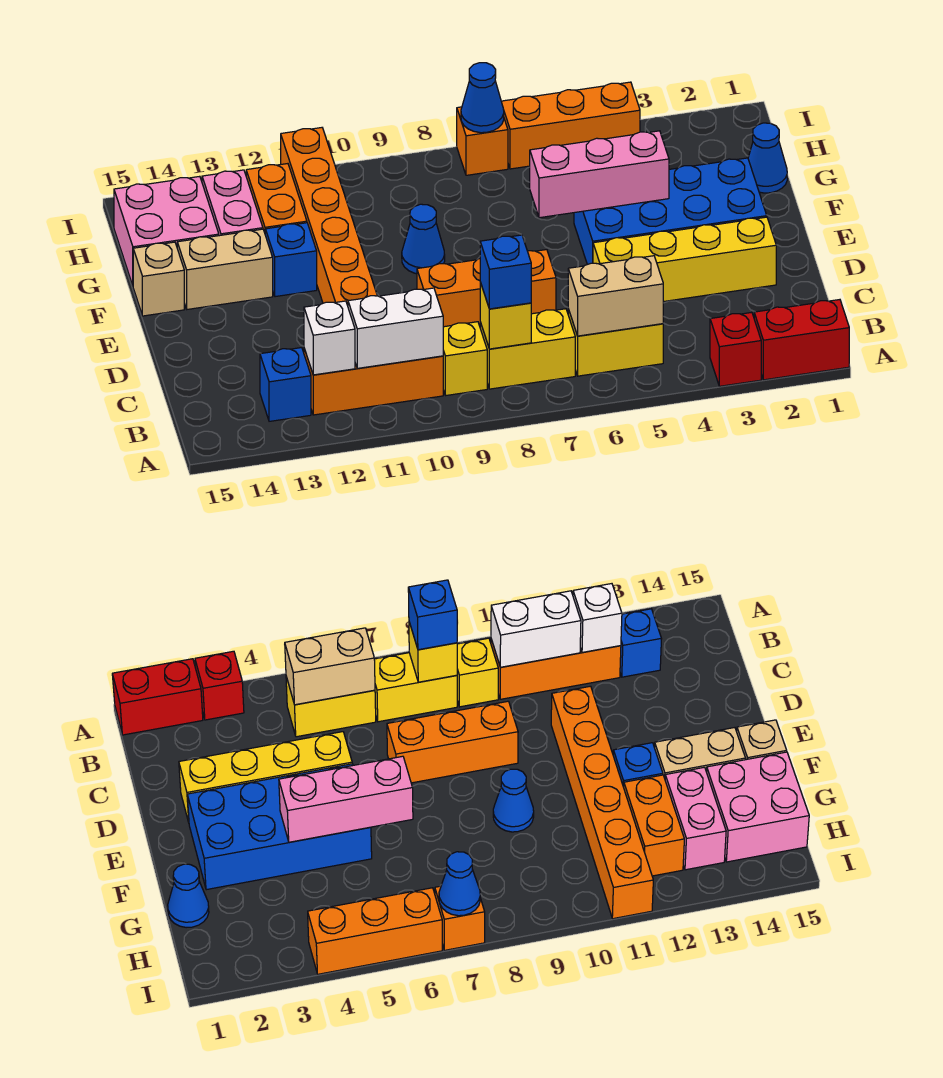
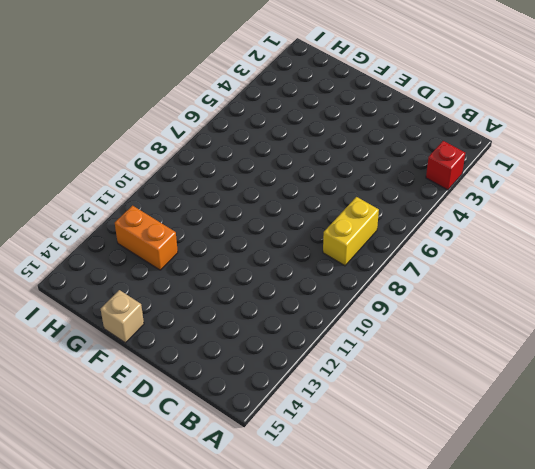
none -> red 1x2 brick [754,300,849,380]
none -> yellow 1x2 brick [568,309,663,376]
none -> yellow 1x1 brick [443,322,487,395]

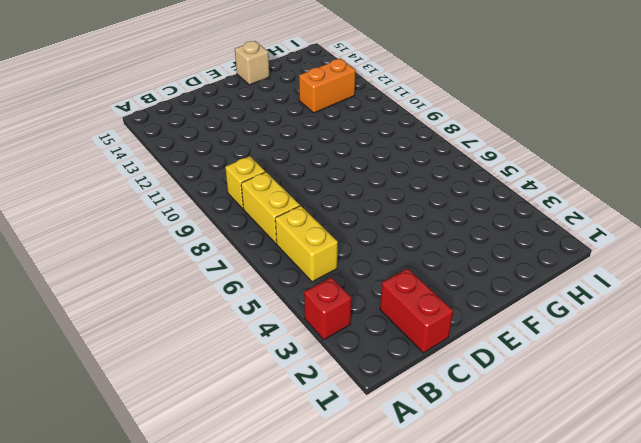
red 1x2 brick [380,268,453,353] -> red 1x2 brick moved to [754,300,849,380]
none -> orange 1x3 brick [304,349,443,415]
none -> blue 1x1 brick [260,348,311,421]
none -> yellow 1x4 brick [593,217,776,302]

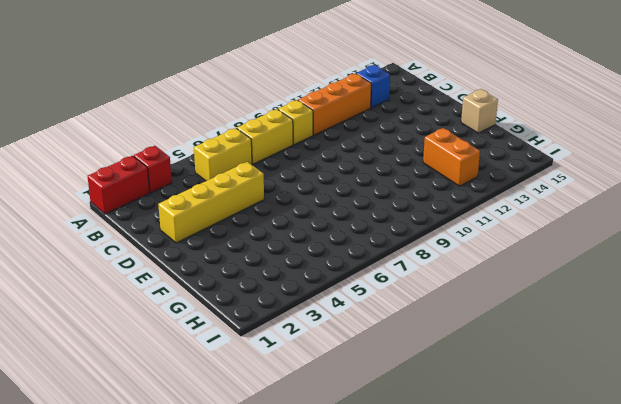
none -> orange 1x3 brick [417,250,556,327]
none -> orange 1x6 brick [281,128,377,306]
none -> blue 2x4 brick [574,158,767,264]

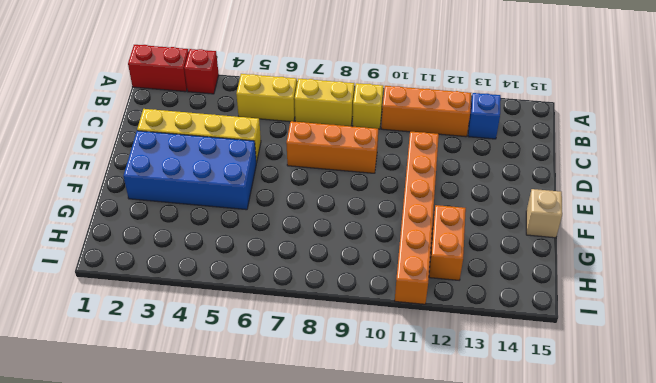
none -> blue 1x1 cone [402,204,445,274]
none -> blue 1x1 brick [265,223,317,297]
none -> tan 1x2 brick [177,229,273,309]

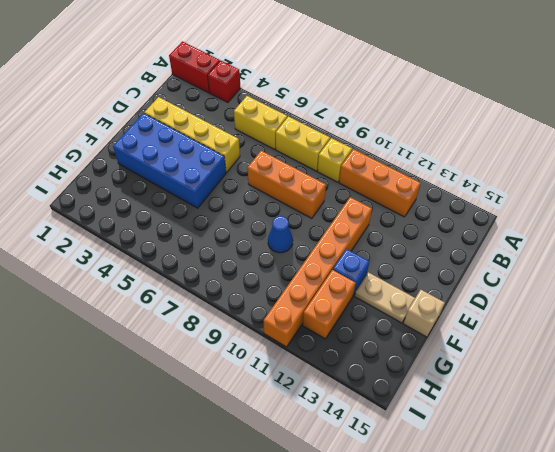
tan 1x2 plate [355,272,415,323] -> tan 1x2 brick [177,229,273,309]
none -> blue 1x1 brick [260,348,311,421]
none -> blue 1x1 cone [748,123,787,193]
none -> pink 1x2 brick [202,170,263,236]

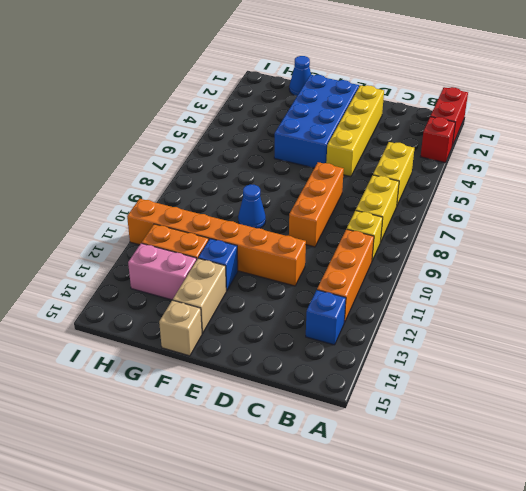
none -> pink 2x2 brick [114,176,219,285]
none -> orange 1x3 brick [501,82,640,169]
none -> orange 1x1 brick [457,107,508,175]

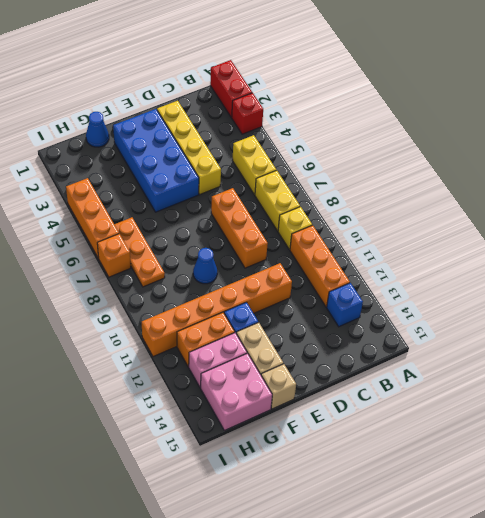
orange 1x3 plate [114,217,165,287] -> none
none -> tan 1x2 brick [568,256,663,336]
none -> yellow 1x1 brick [480,282,531,349]
none -> white 1x2 brick [348,288,443,368]

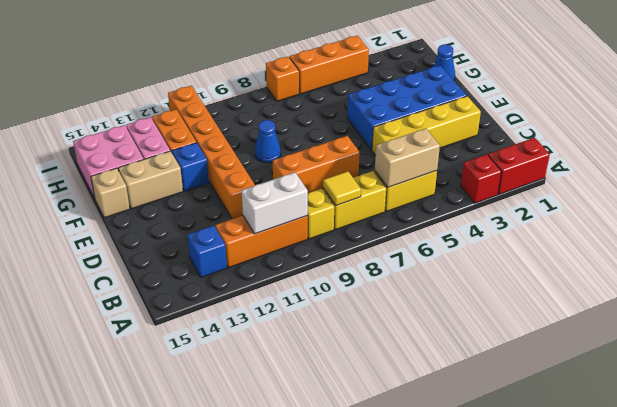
yellow 1x1 tile [323,171,361,205] -> yellow 1x1 brick [480,282,531,349]
none -> white 1x1 brick [304,301,355,375]
none -> pink 1x3 brick [530,131,669,218]
none -> blue 1x1 cone [461,63,504,133]

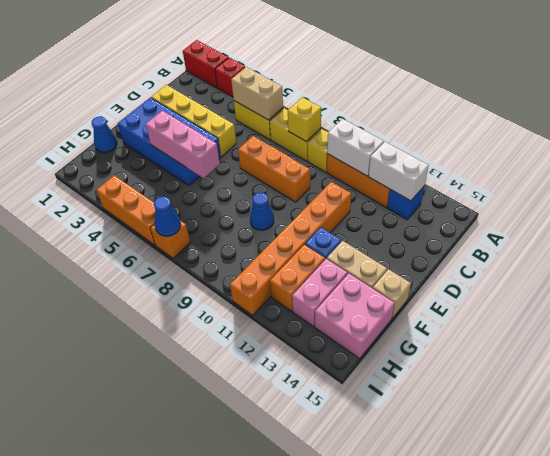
white 1x2 brick [368,142,429,201] -> white 1x1 brick [304,301,355,375]
none -> blue 1x1 brick [480,235,531,309]

